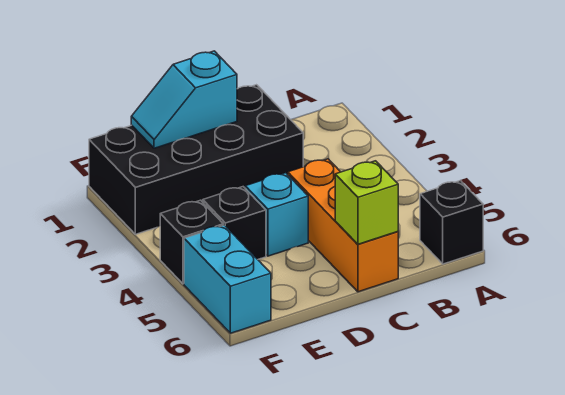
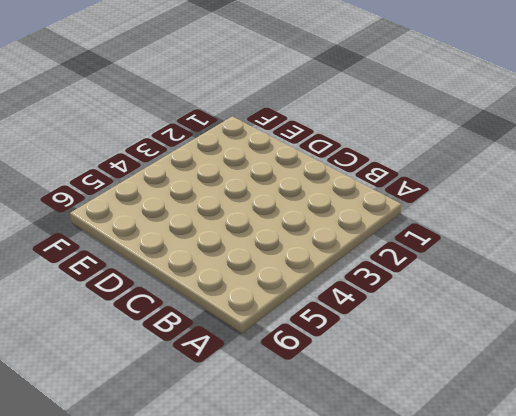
none -> black 1x1 brick [420,181,483,264]
none -> black 2x4 brick [89,85,303,234]

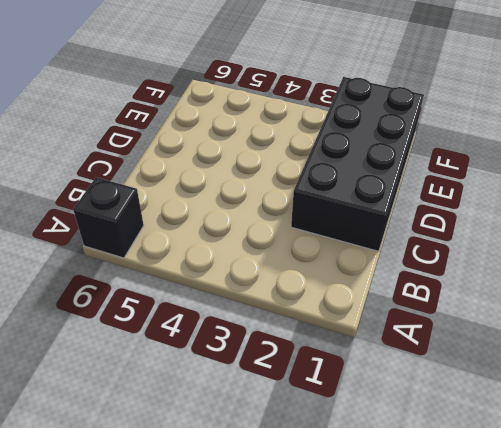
none -> orange 1x3 brick [288,159,398,292]
none -> cyan 1x1 brick [245,173,308,256]

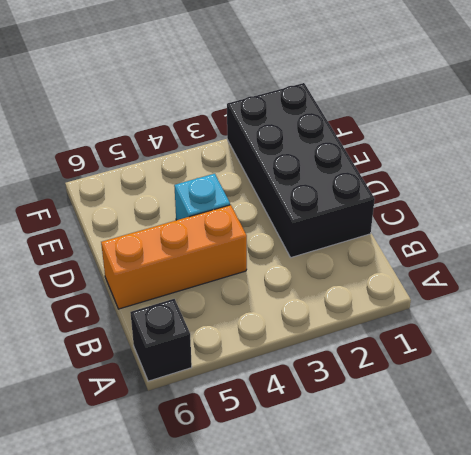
none -> black 1x1 brick [203,187,266,259]
none -> black 1x1 brick [160,200,223,284]

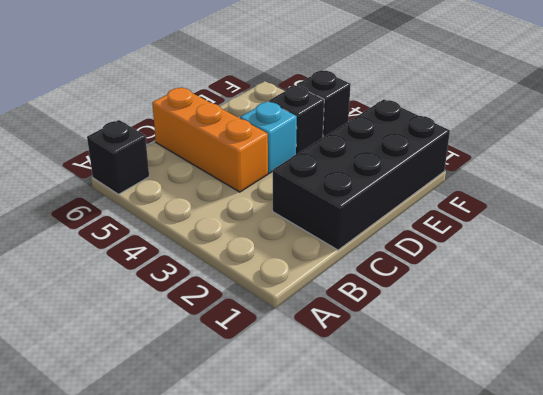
none -> cyan 1x2 brick [184,225,271,333]
none -> lime 1x1 brick [335,161,398,244]

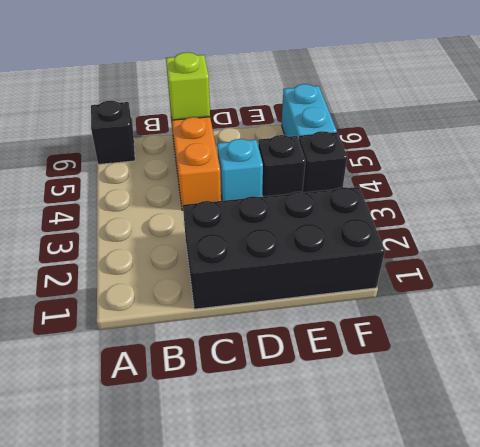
none -> cyan 1x2 slope [131,51,237,148]

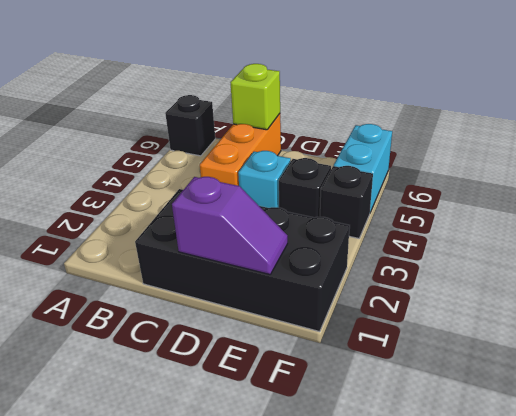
purple 1x2 slope [172,177,288,274] -> cyan 1x2 slope [131,51,237,148]

